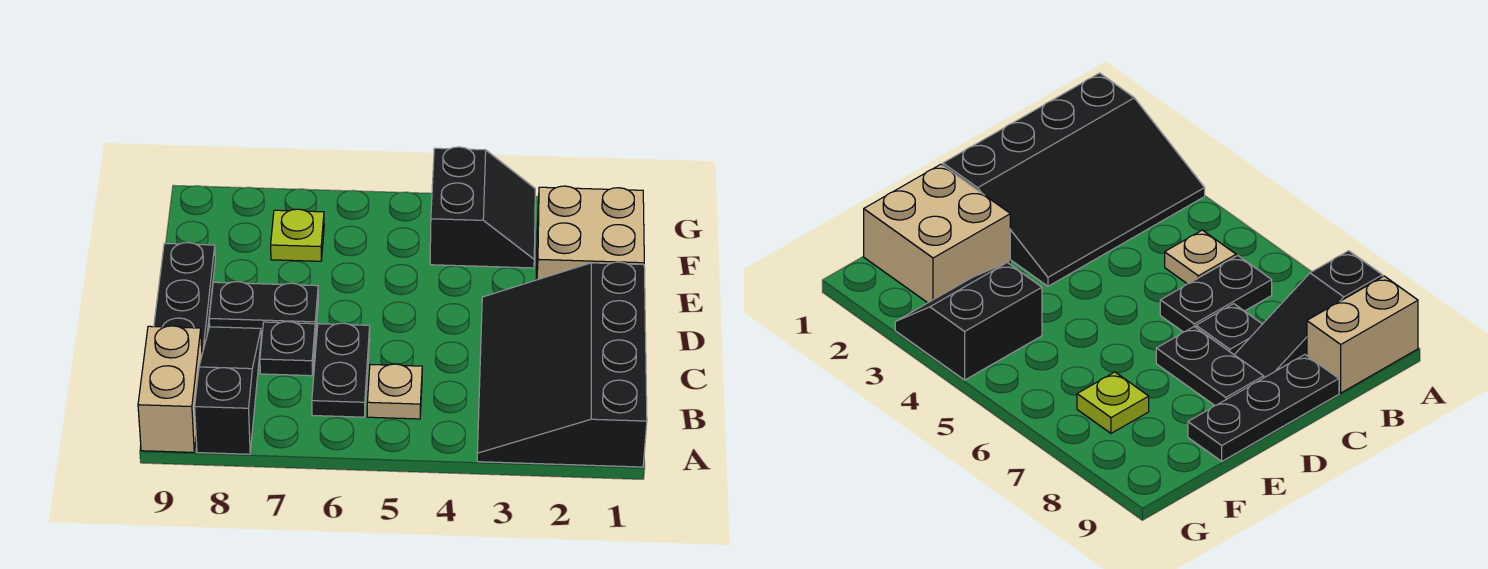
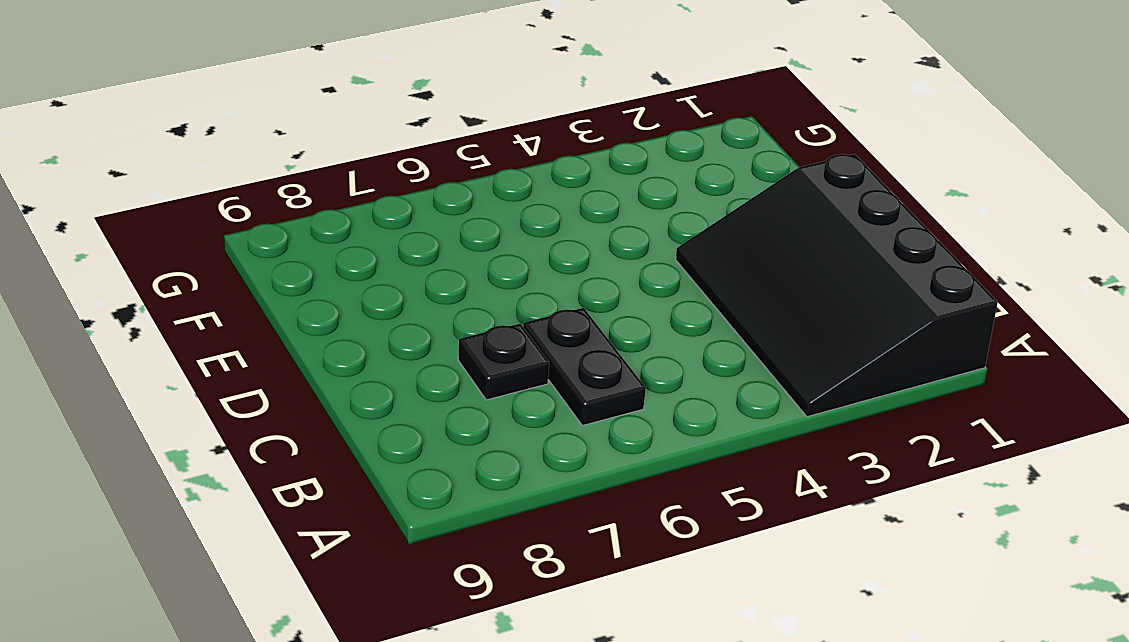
none -> black 1x3 slope [195,327,261,454]
none -> tan 1x2 brick [138,326,202,452]

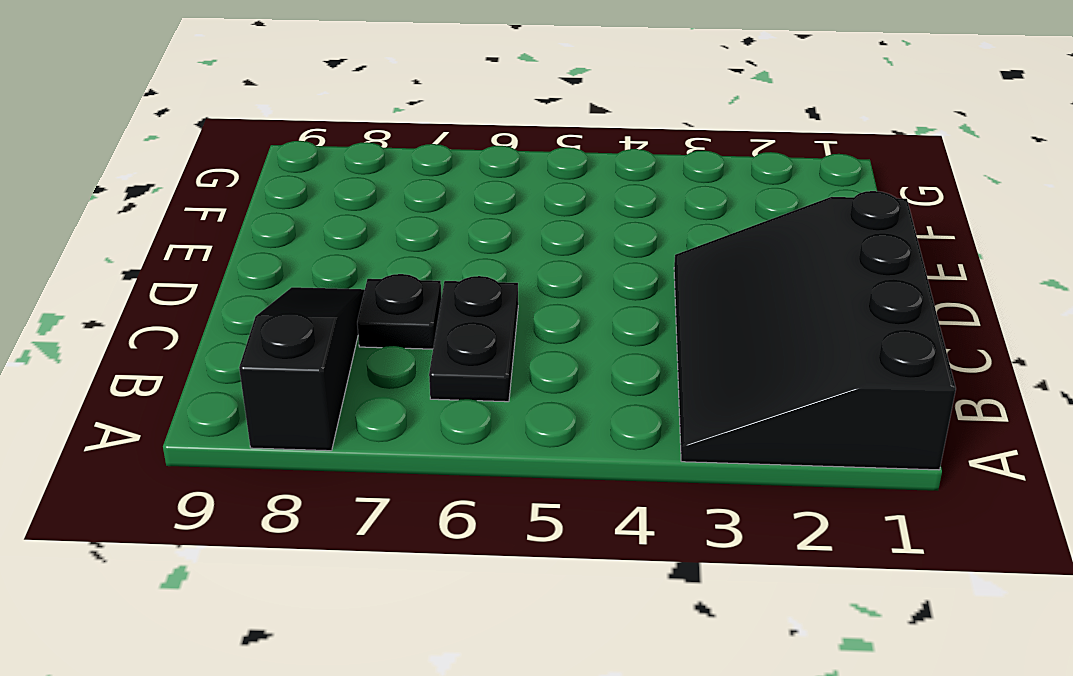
none -> tan 1x2 brick [138,326,202,452]
none -> tan 1x1 plate [367,364,422,419]

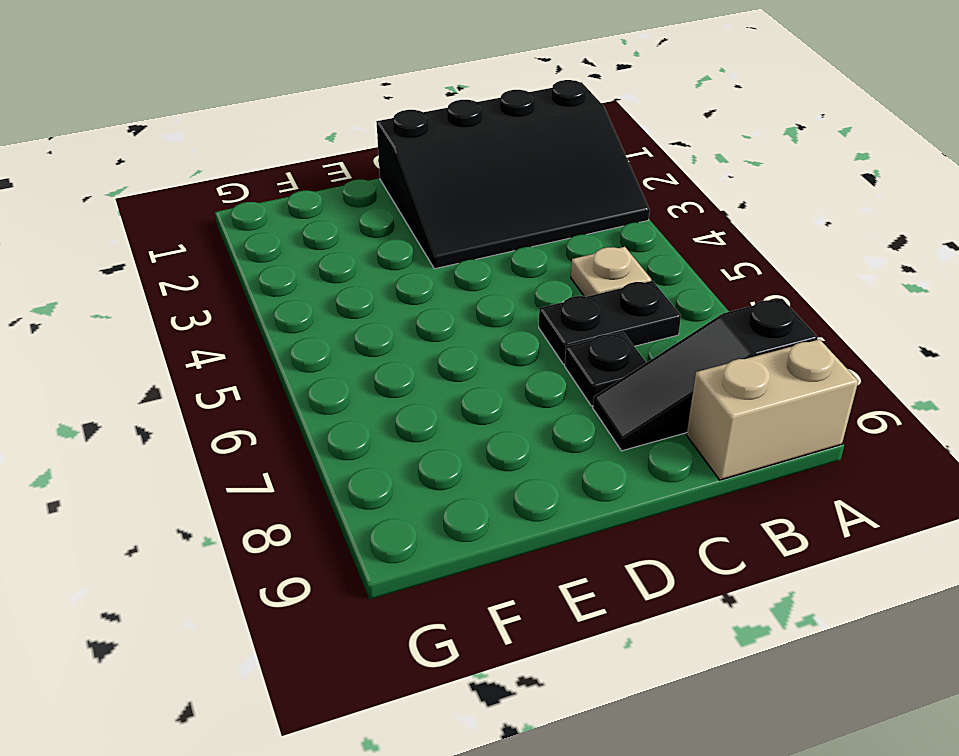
none -> black 1x3 plate [154,243,215,353]
none -> black 1x2 plate [209,282,318,336]

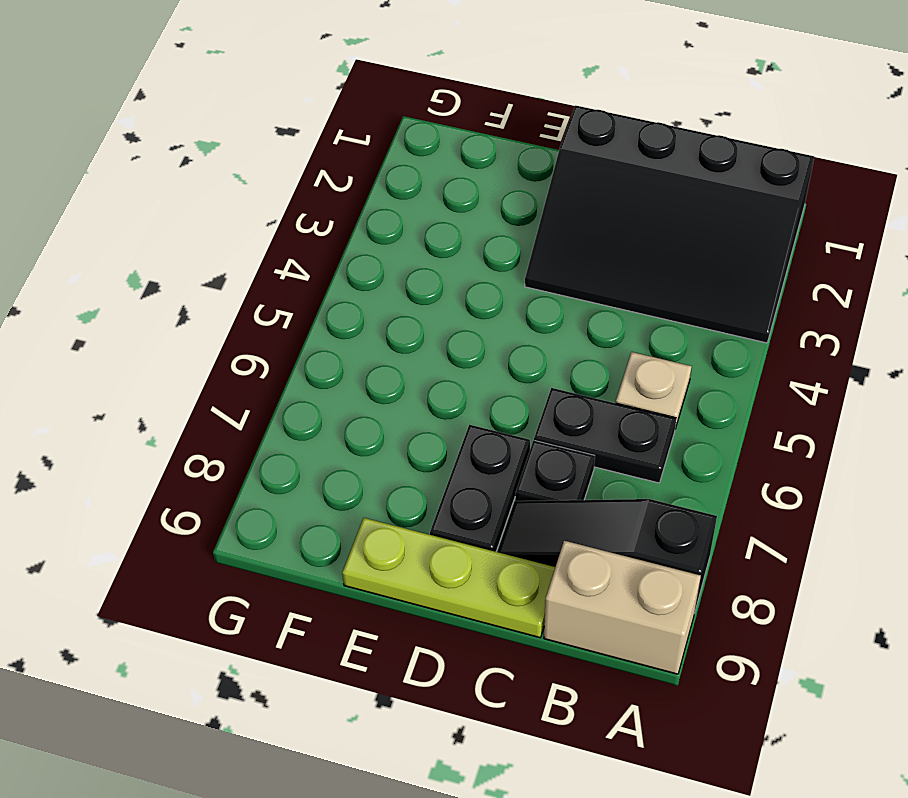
lime 1x3 plate [342,518,555,638] -> black 1x3 plate [154,243,215,353]
none -> tan 2x2 brick [536,186,644,280]
none -> black 2x2 slope [430,147,535,268]

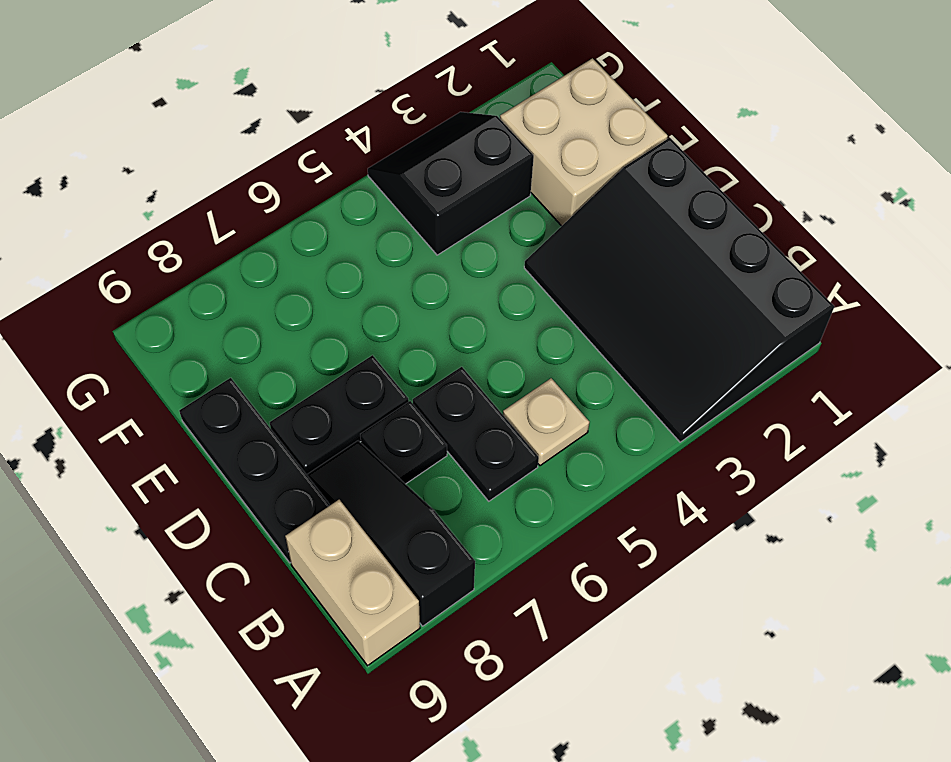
black 2x2 slope [368,112,534,255] -> black 2x2 slope turned to [430,147,535,268]
none -> lime 1x1 plate [271,209,324,261]

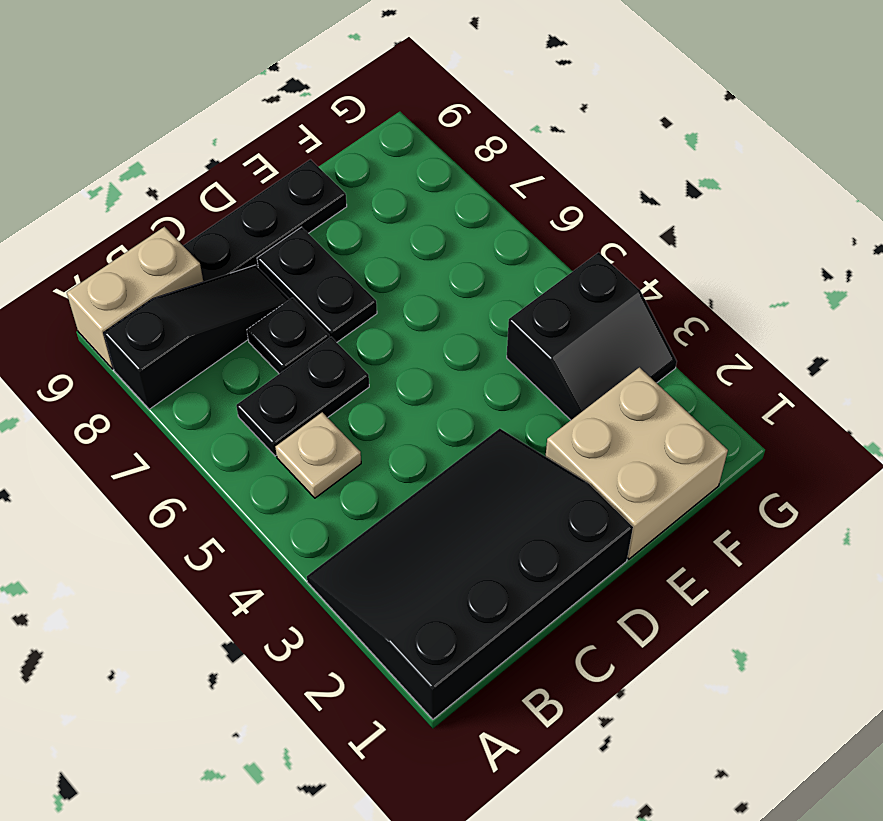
none -> lime 1x1 plate [271,209,324,261]

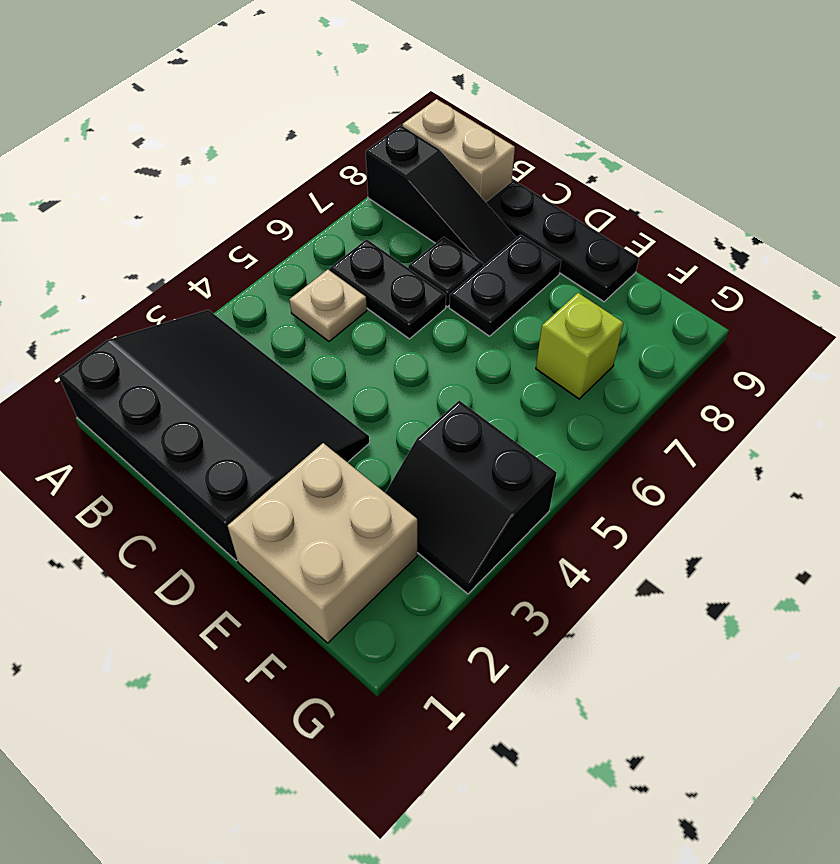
lime 1x1 brick [536,293,623,399] -> lime 1x1 plate [271,209,324,261]

